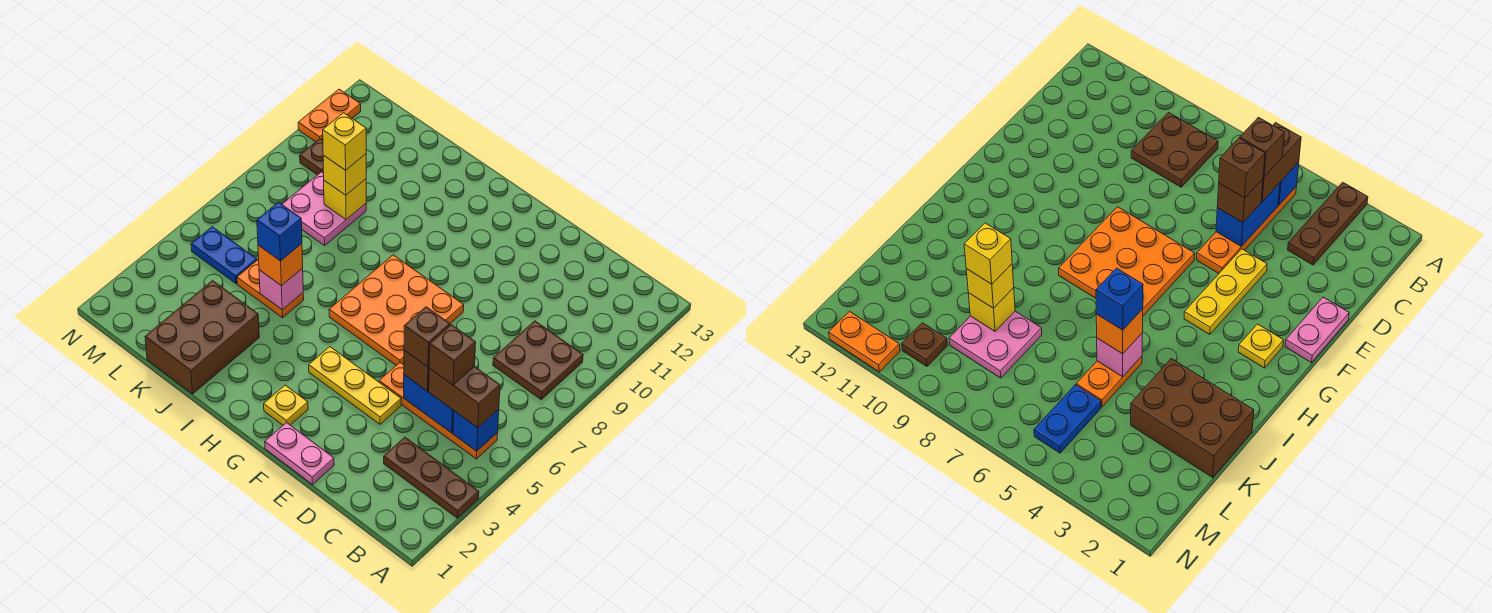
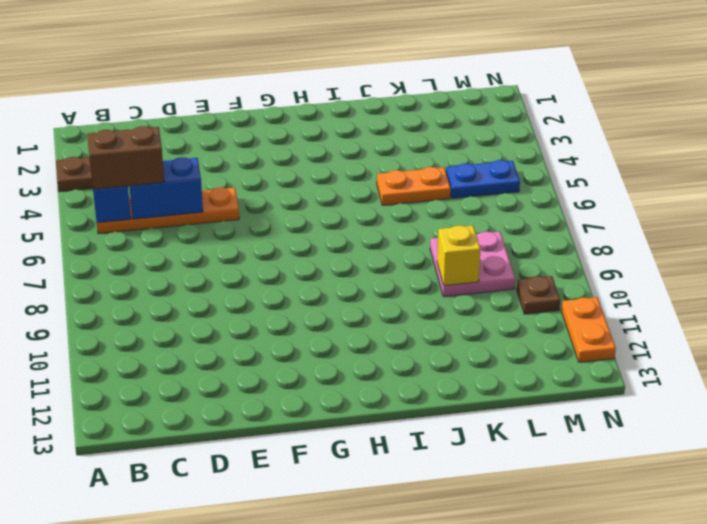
none -> brown 2x2 plate [493,321,583,399]
none -> pink 1x2 plate [265,422,334,484]
none -> yellow 1x3 plate [309,347,401,424]

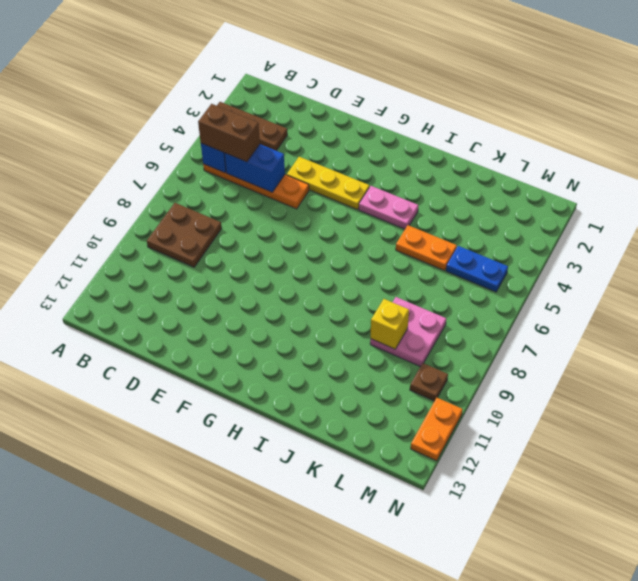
pink 1x2 plate [359,186,418,229] -> pink 1x2 plate moved to [265,422,334,484]
none -> orange 3x3 plate [329,255,464,365]
none -> yellow 1x1 plate [264,385,308,425]
none -> brown 2x3 brick [145,281,259,394]

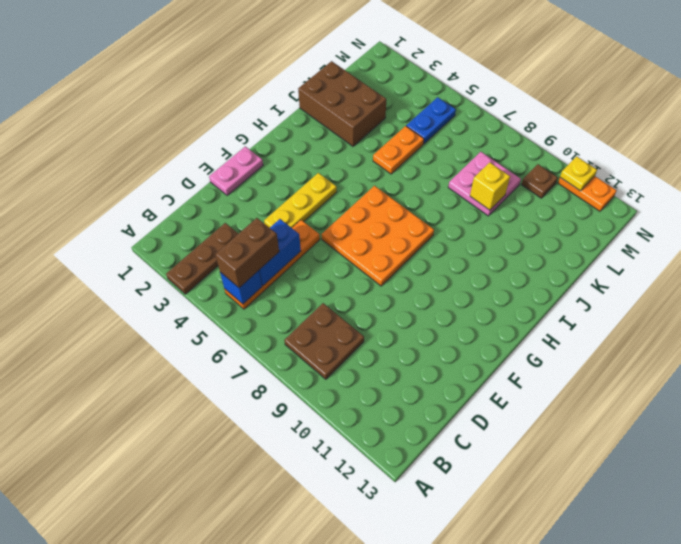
yellow 1x1 plate [560,156,597,191] -> yellow 1x1 plate moved to [264,385,308,425]
none -> pink 1x1 brick [259,268,303,310]
none -> brown 1x1 brick [404,350,429,391]
none -> orange 1x1 brick [258,244,303,285]

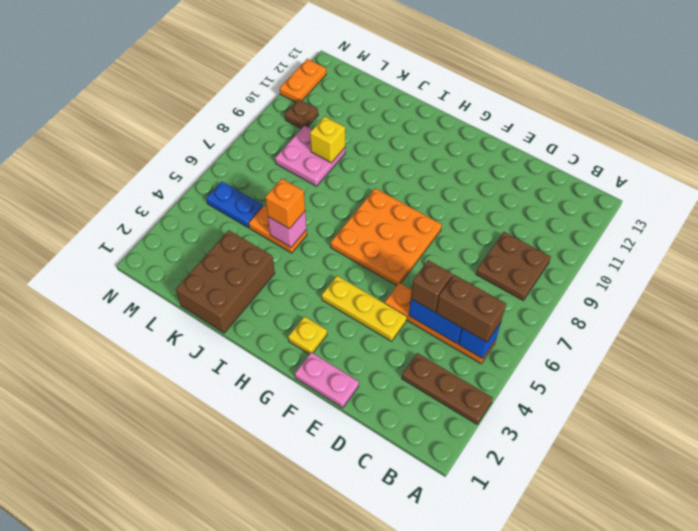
none -> yellow 1x1 brick [323,154,366,195]
none -> brown 1x1 brick [429,325,476,385]
none -> brown 1x1 brick [404,307,450,367]

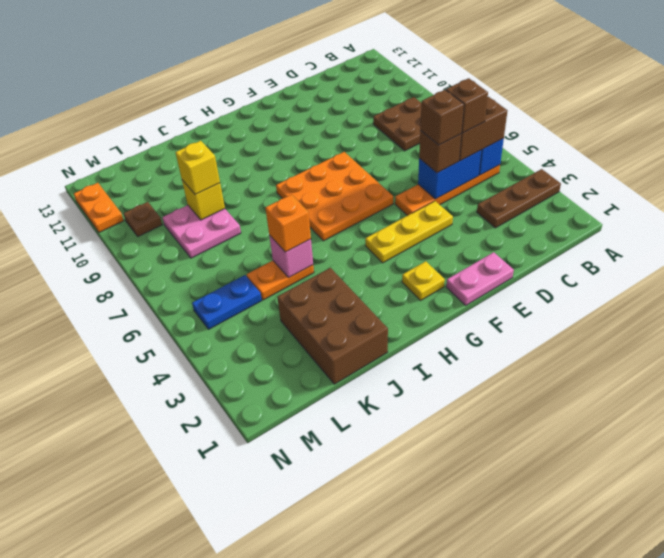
none -> blue 1x1 brick [257,202,302,261]
none -> yellow 1x1 brick [323,113,366,170]

